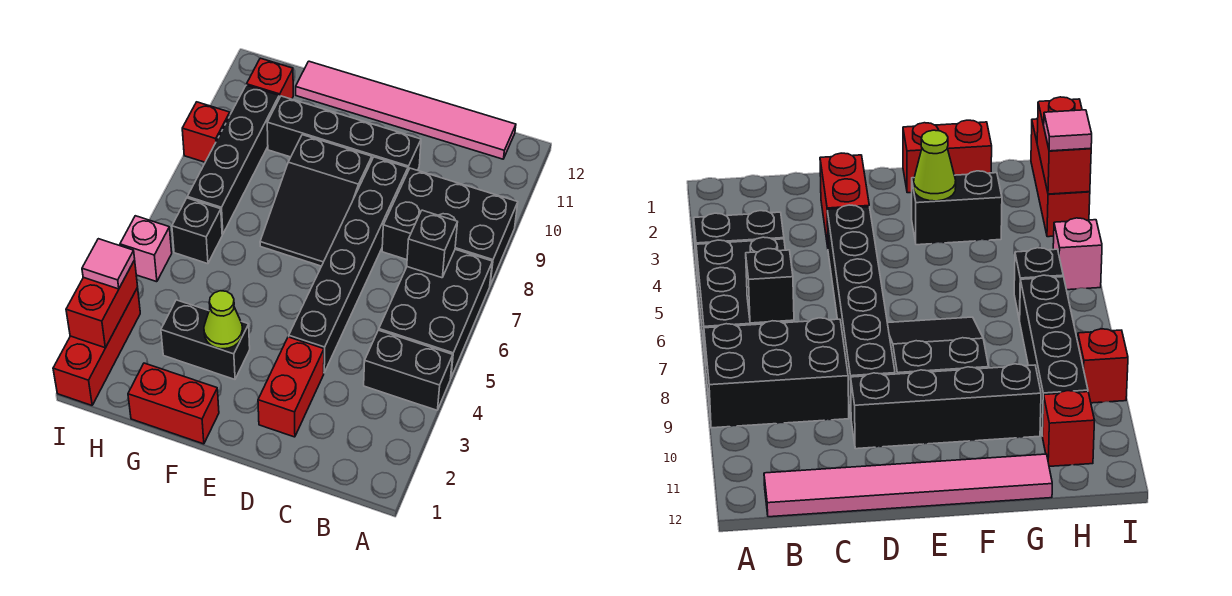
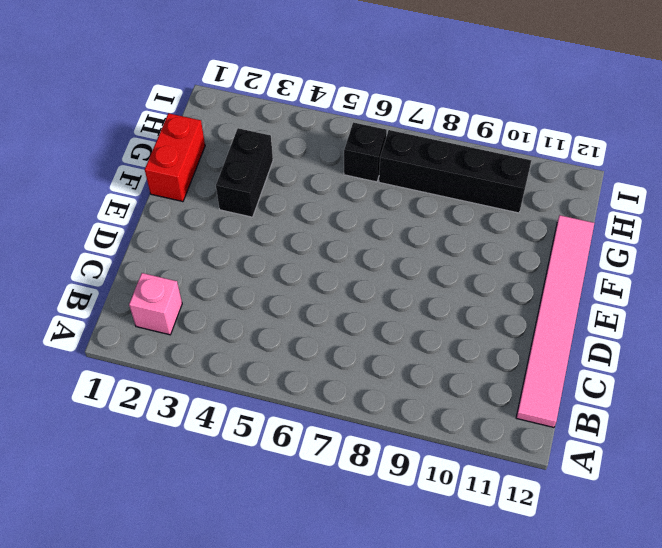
pink 1x1 brick [129,273,182,335] -> pink 1x1 brick moved to [120,216,172,282]
none -> black 1x2 brick [364,330,453,410]
none -> black 2x3 brick [379,249,492,377]
none -> black 2x3 brick [382,168,518,285]

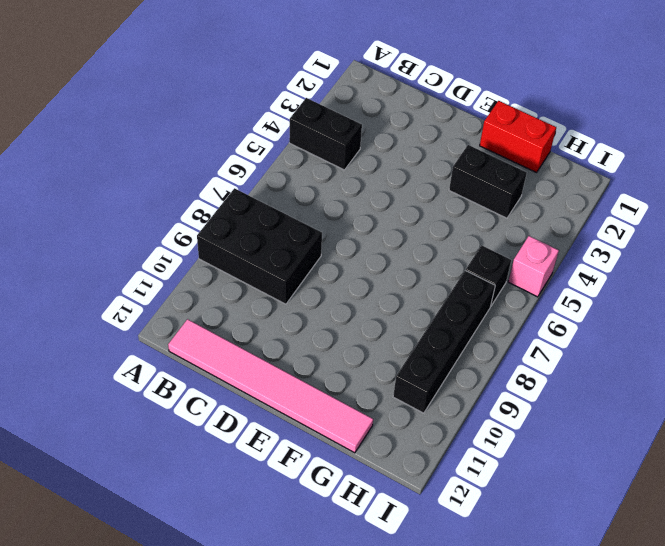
none -> black 2x3 brick [379,249,492,377]
none -> red 1x2 brick [258,337,324,437]
none -> black 1x6 brick [289,157,408,372]

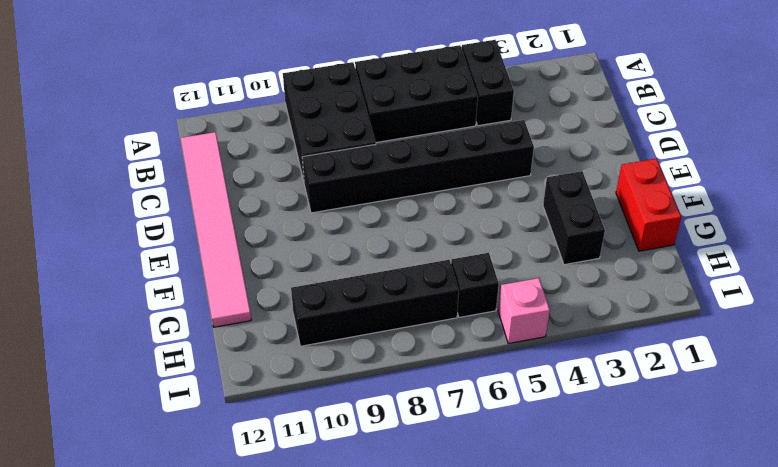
none -> red 1x2 brick [258,337,324,437]
none -> black 1x4 brick [267,96,421,170]
none -> black 2x3 slope [260,135,372,266]

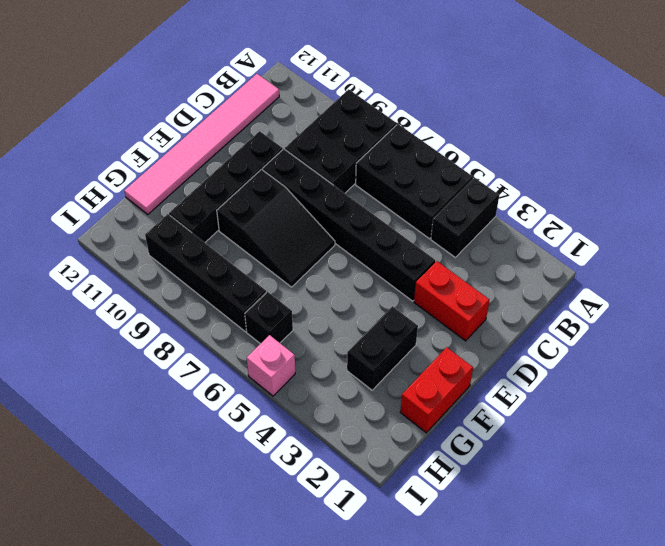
none -> red 1x1 brick [247,58,293,99]
none -> red 1x3 brick [53,288,140,405]
none -> red 1x1 brick [182,102,230,162]

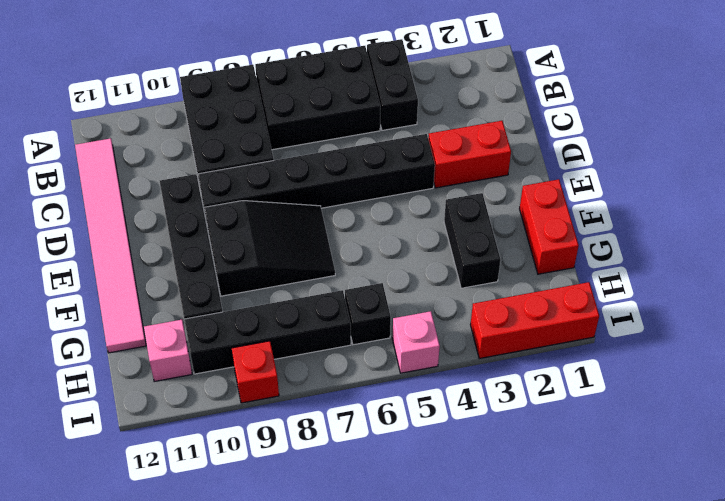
pink 1x1 brick [144,320,192,382] -> red 1x1 brick [247,58,293,99]
none -> black 1x1 brick [407,210,458,278]
none -> lime 1x1 cone [204,291,243,349]
none -> red 1x2 brick [66,260,138,348]

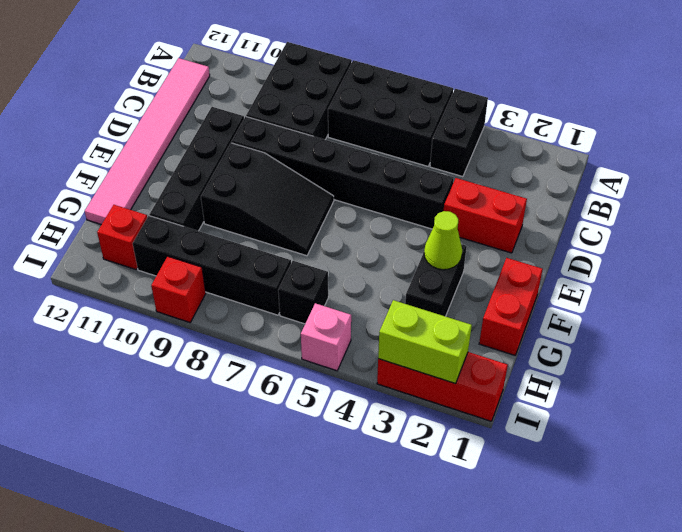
lime 1x2 brick [378,300,472,383] -> red 1x2 brick [66,260,138,348]
none -> black 1x1 brick [407,210,458,278]
none -> pink 1x1 tile [82,239,135,289]

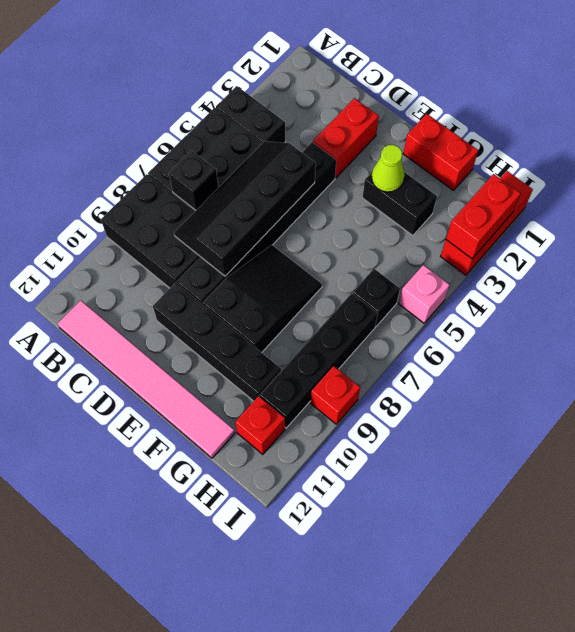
black 2x4 slope [174,141,316,276] -> none
none -> pink 1x1 tile [82,239,135,289]

